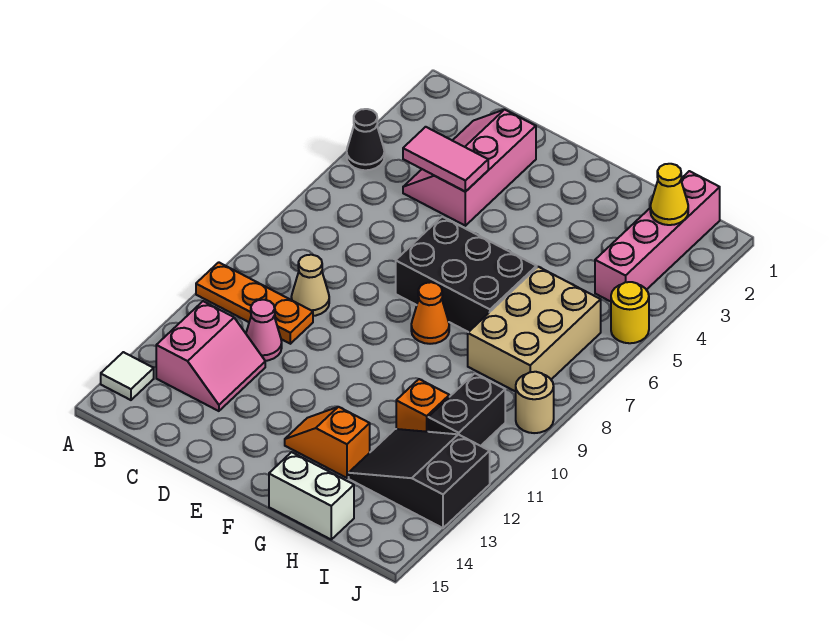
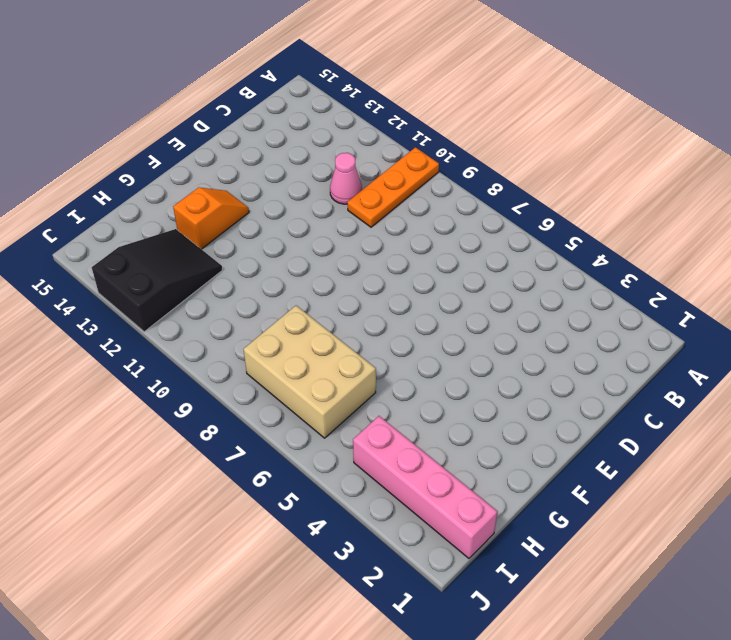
none -> black 1x1 cone [347,109,385,170]
none -> white 1x1 tile [101,352,154,400]
none -> pink 2x2 slope [156,301,265,411]

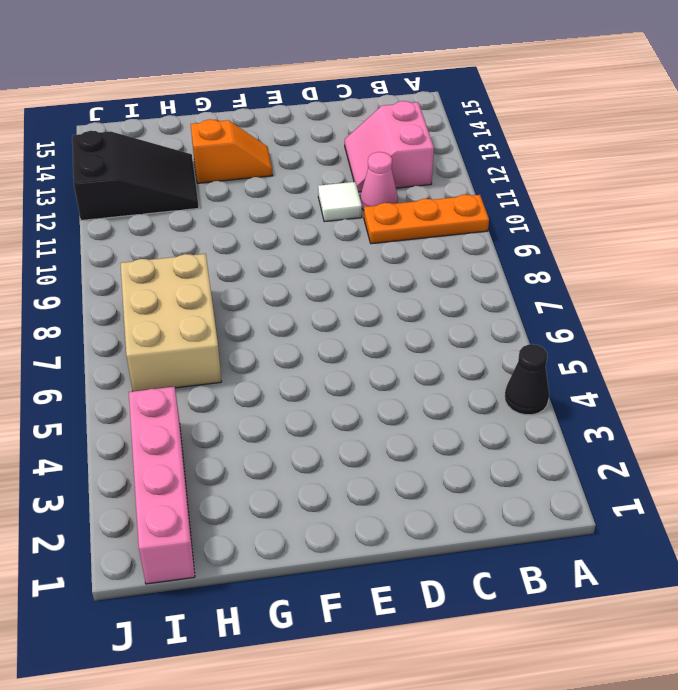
white 1x1 tile [318,182,362,222] -> white 1x1 tile moved to [101,352,154,400]
none -> pink 2x3 slope [403,110,536,226]
none -> tan 1x1 cone [291,255,329,316]
none -> black 2x3 brick [396,217,537,332]

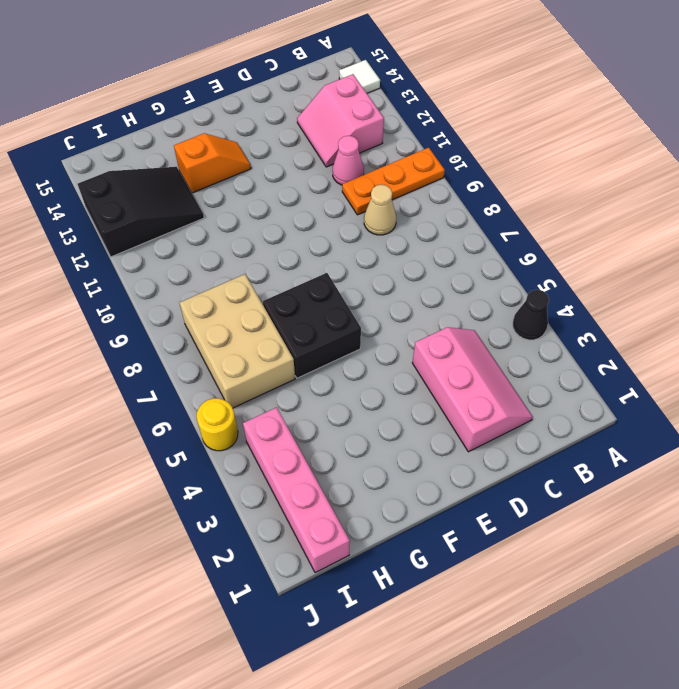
black 2x2 brick [263,273,361,378] -> black 2x3 brick [396,217,537,332]
none -> orange 1x1 cone [411,282,449,344]
none -> white 1x2 brick [269,452,354,539]
none -> orange 1x1 brick [396,379,449,432]

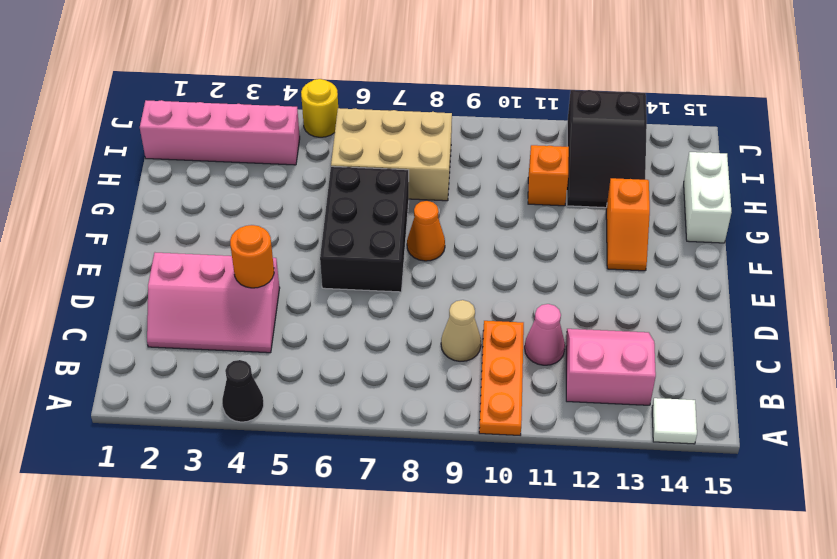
orange 1x1 round brick [230,225,274,288] -> pink 1x2 tile [403,127,488,192]
none -> black 1x2 brick [428,373,505,446]
none -> tan 1x1 round brick [516,372,554,433]
none -> yellow 1x1 cone [650,164,688,225]

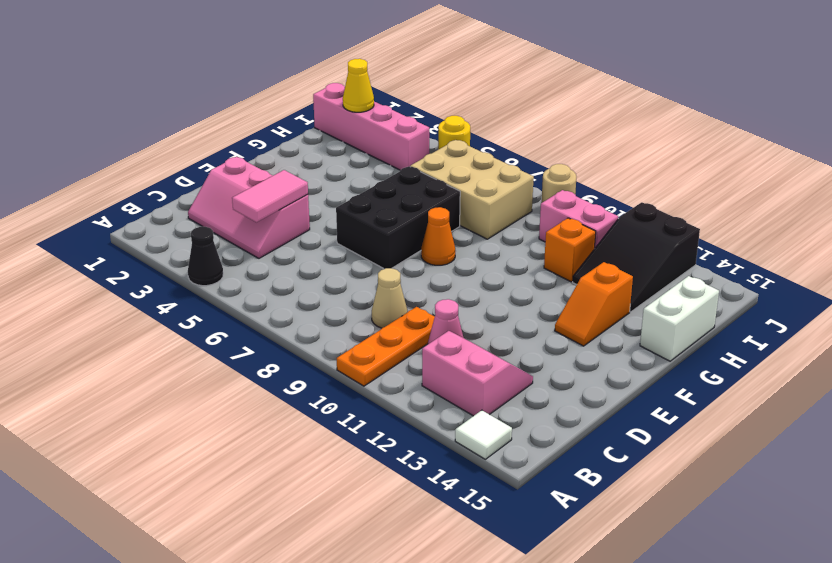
pink 1x2 brick [539,190,618,249] -> black 1x2 brick [428,373,505,446]

